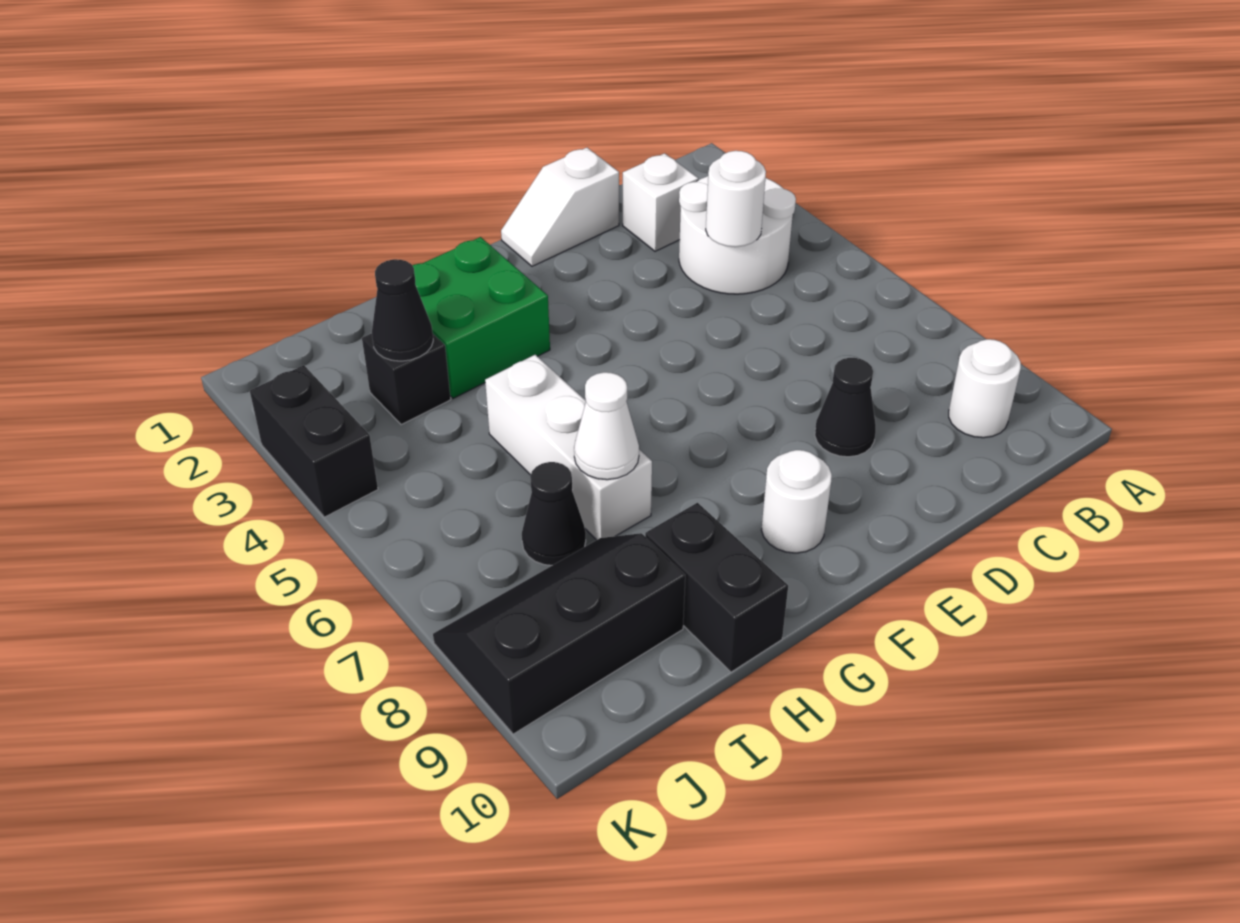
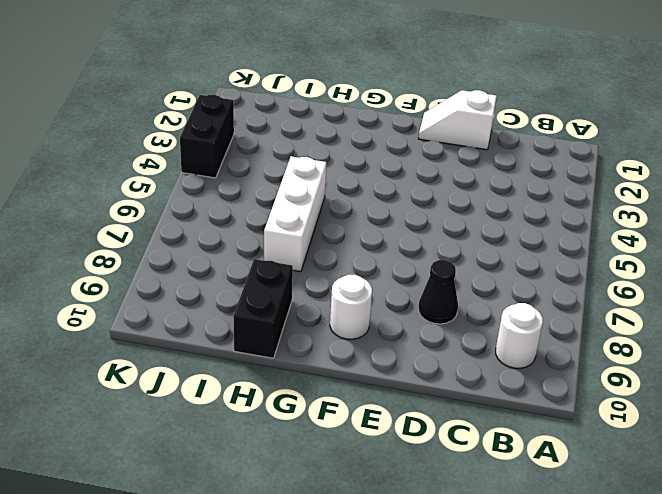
none -> white 2x2 round brick [679,176,796,294]
none -> white 1x1 brick [623,153,698,251]
none -> green 2x2 brick [412,237,550,398]

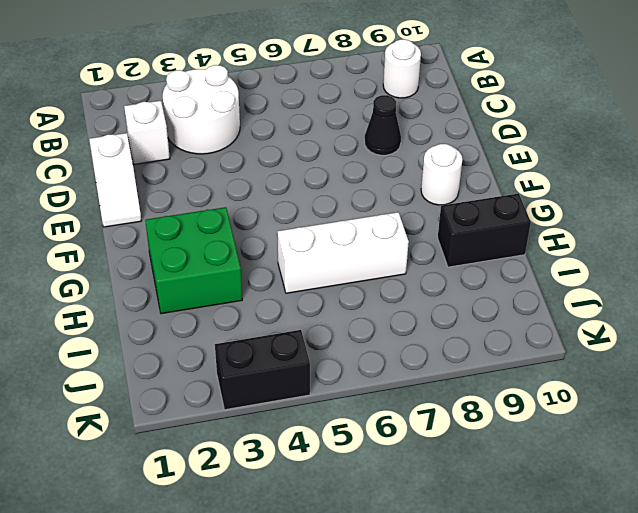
none -> black 1x1 brick [362,333,451,425]
none -> black 1x1 cone [522,462,586,565]
none -> black 2x3 slope [433,533,685,734]

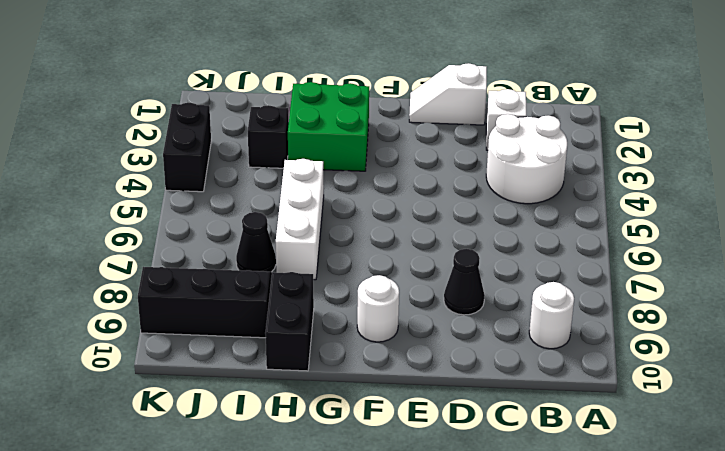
none -> white 1x1 round brick [706,151,766,247]
none -> white 1x1 cone [574,372,639,480]
none -> black 1x1 cone [372,259,433,361]

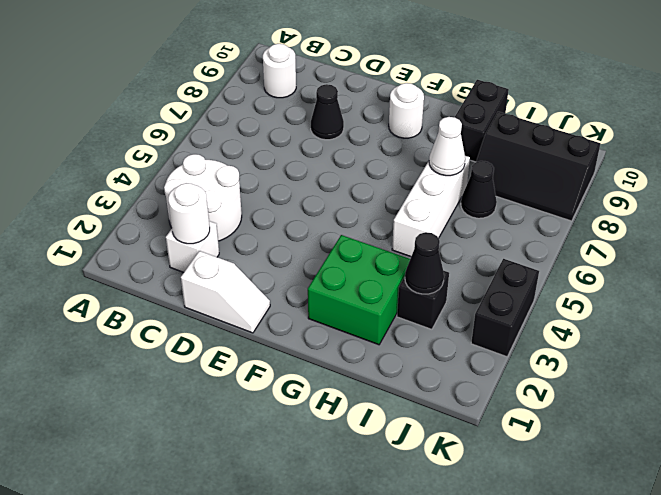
white 1x1 round brick [168,183,210,244] -> white 1x1 round brick moved to [706,151,766,247]

